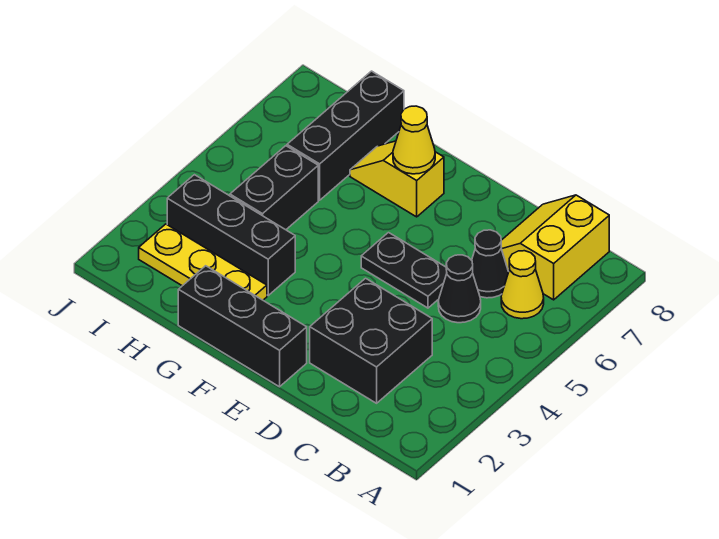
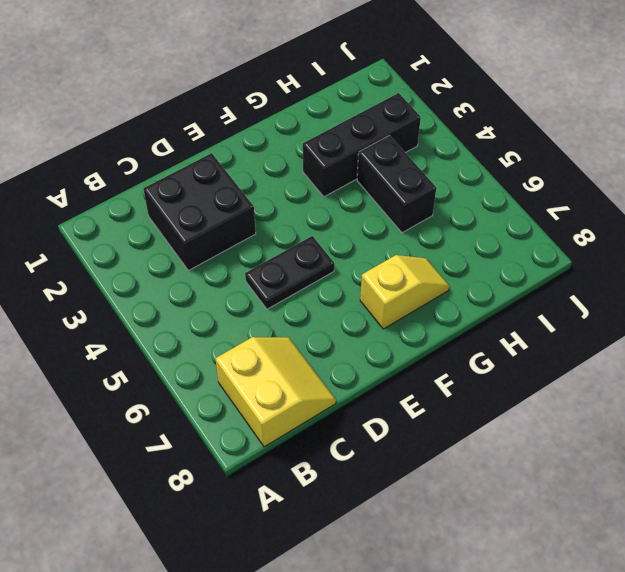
none -> yellow 1x1 cone [501,251,544,319]
none -> black 1x1 cone [438,255,481,323]
none -> black 1x1 cone [472,230,509,298]

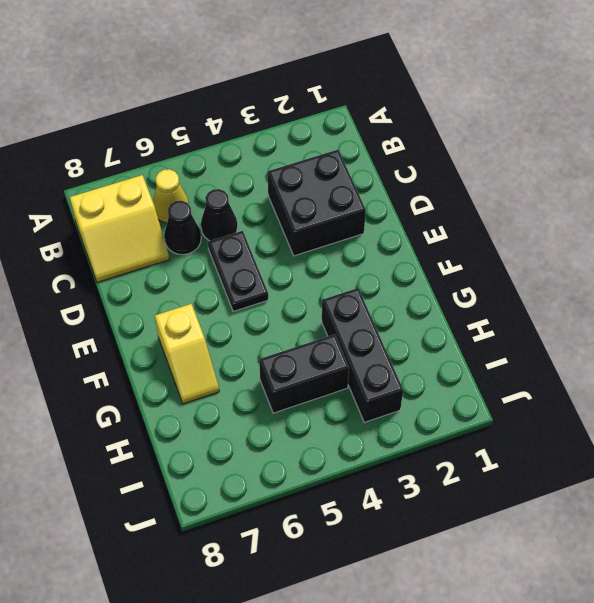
none -> black 1x3 brick [178,266,307,387]
none -> yellow 1x3 plate [139,224,267,300]
none -> black 1x3 brick [287,71,404,200]

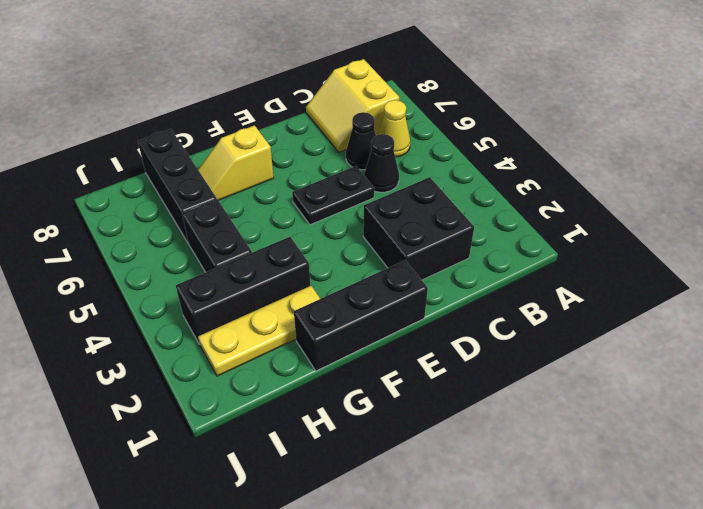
none -> yellow 1x1 cone [393,106,435,174]

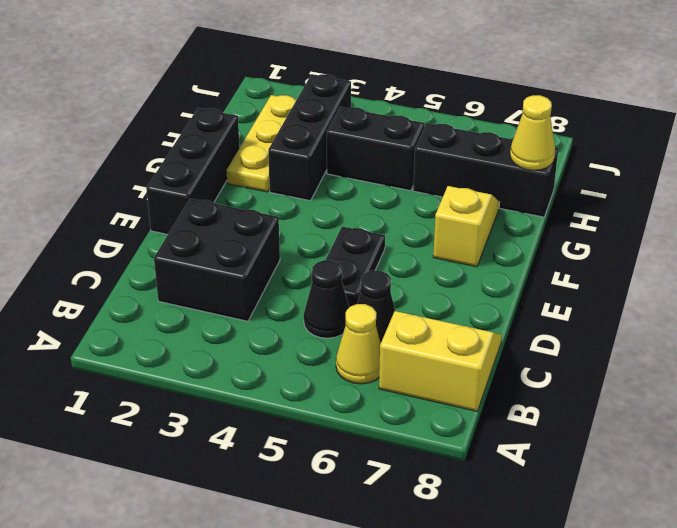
yellow 1x1 cone [510,95,555,170] -> yellow 1x1 cone moved to [393,106,435,174]

